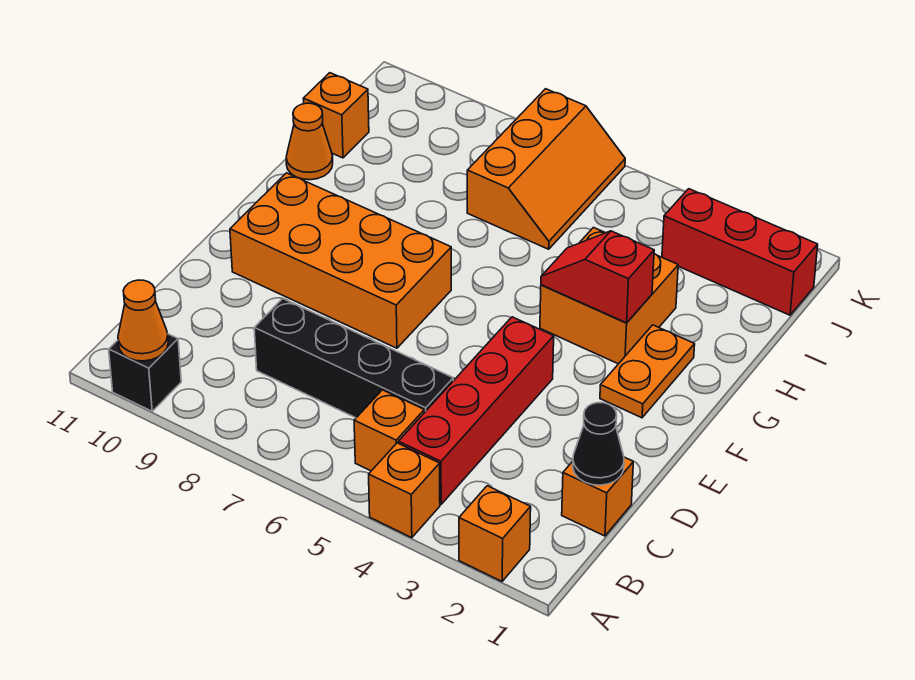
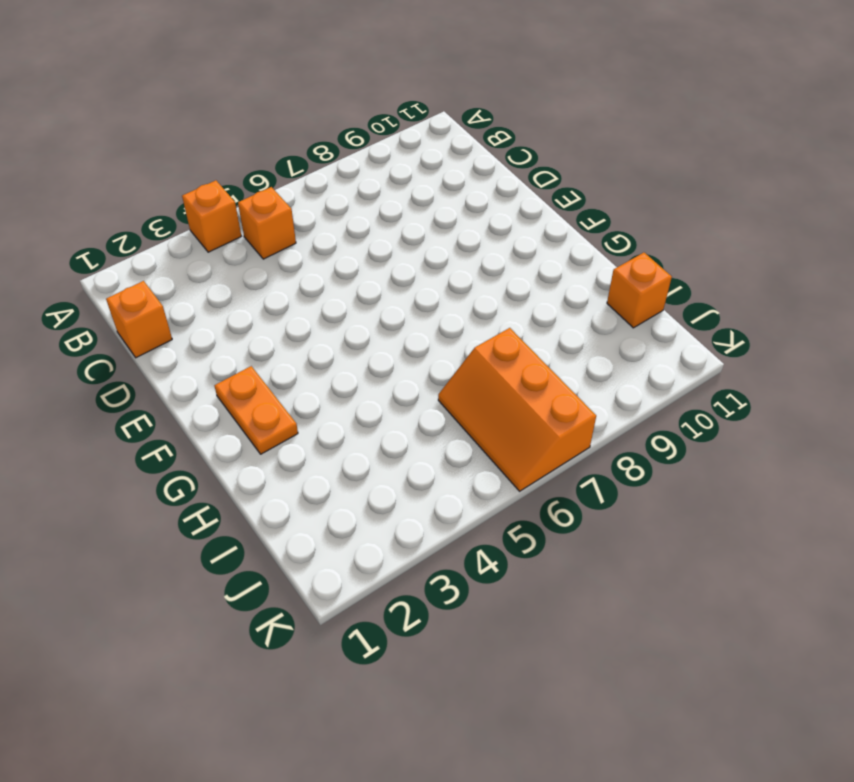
none -> orange 1x1 brick [459,486,531,581]
none -> black 1x1 brick [109,334,181,411]
none -> red 1x4 brick [398,317,554,504]

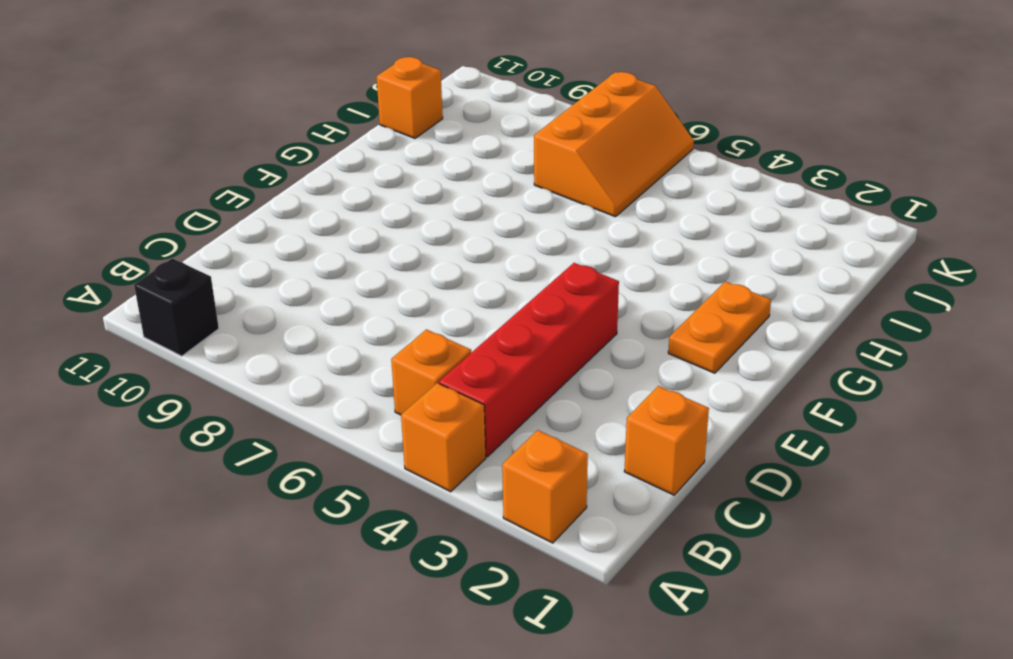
none -> black 1x4 brick [254,299,453,418]
none -> orange 2x4 brick [230,173,451,348]
none -> orange 2x2 brick [540,228,678,364]

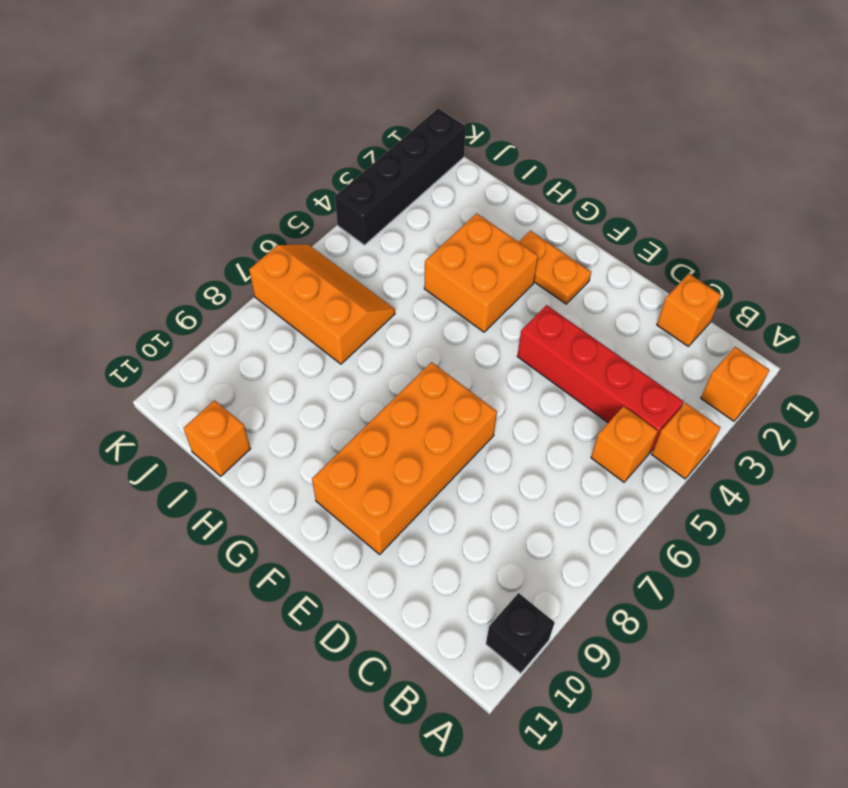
black 1x4 brick [335,108,466,245] -> black 1x4 brick moved to [254,299,453,418]
none -> orange 1x1 cone [286,103,333,180]
none -> red 1x3 brick [662,189,818,315]
none -> orange 1x1 cone [118,280,168,361]

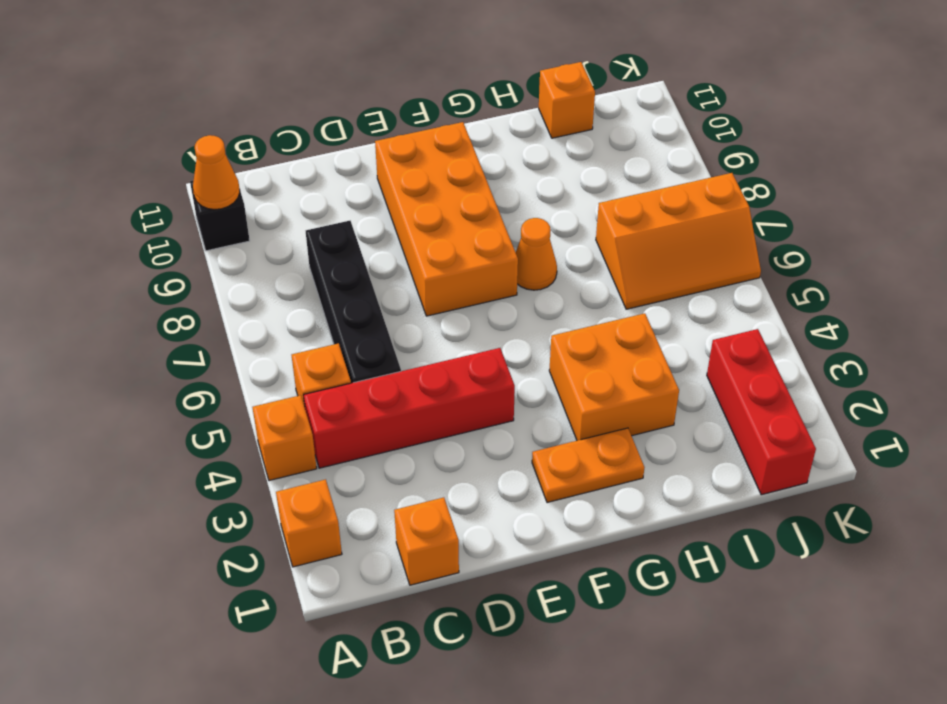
orange 1x1 cone [516,218,557,290] -> orange 1x1 cone moved to [286,103,333,180]
none -> black 1x1 cone [573,403,624,485]
none -> red 1x2 slope [541,231,654,323]

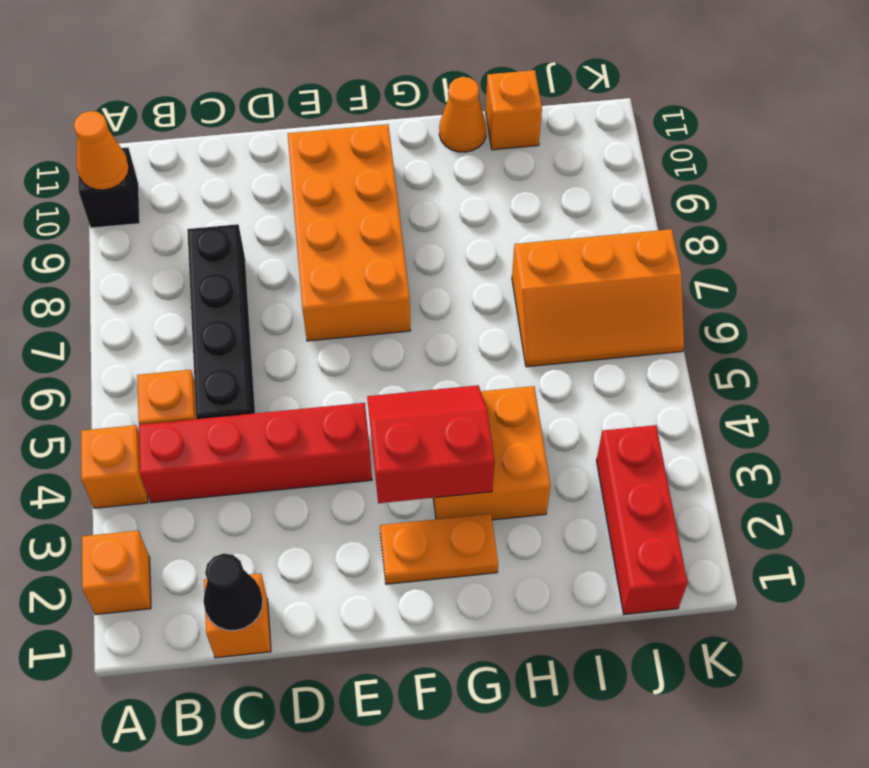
red 2x2 slope [367,385,495,503] -> red 1x2 slope [541,231,654,323]

